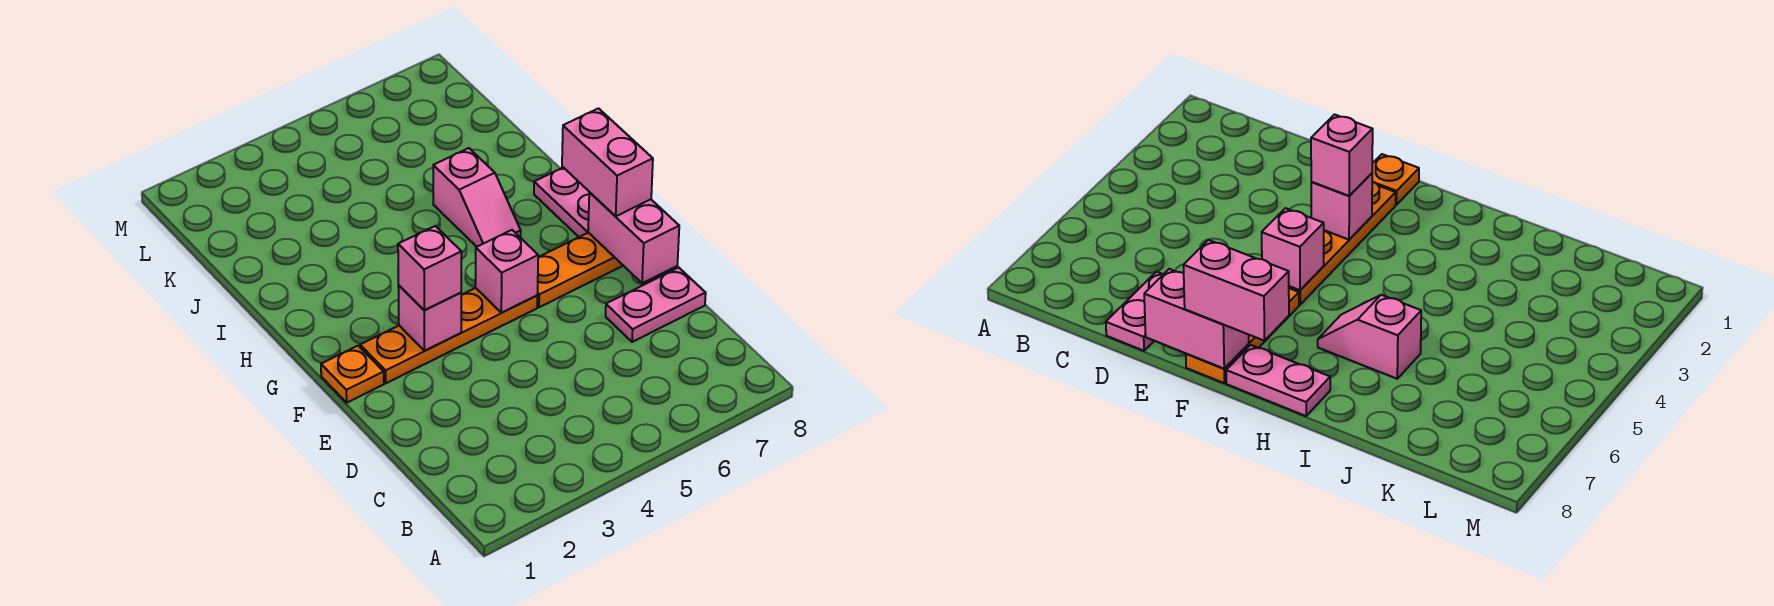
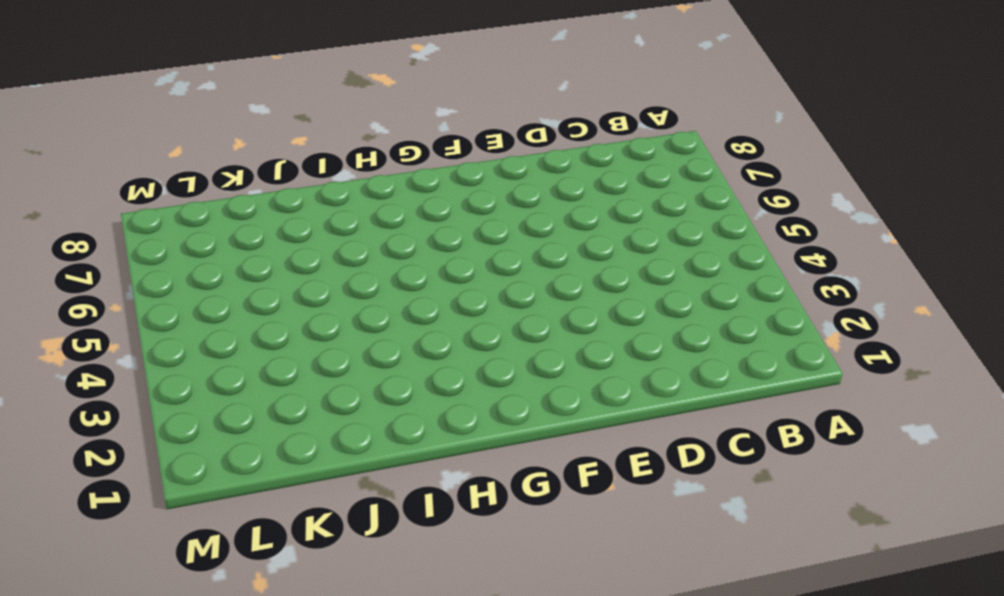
none -> pink 1x2 plate [606,268,706,342]
none -> orange 1x1 plate [321,346,384,403]

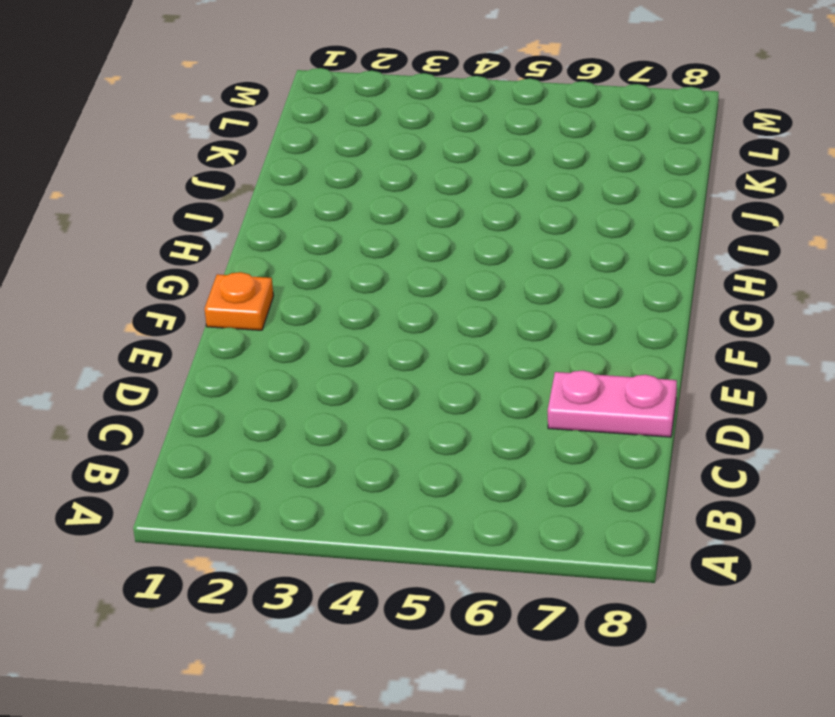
none -> orange 1x4 plate [360,288,537,383]
none -> orange 1x3 plate [537,233,623,307]

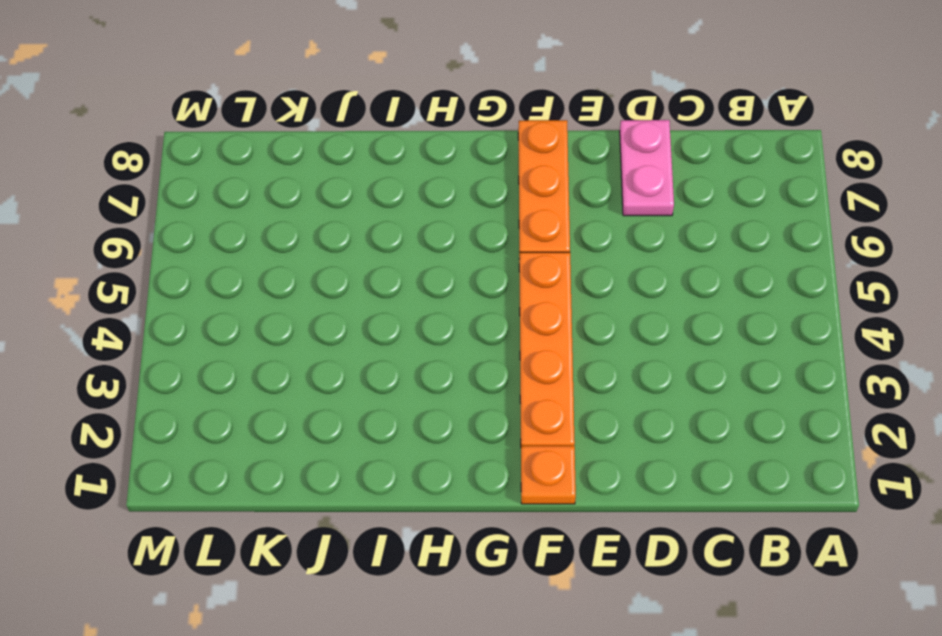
none -> pink 1x2 plate [534,168,589,237]
none -> pink 1x2 slope [433,148,521,247]

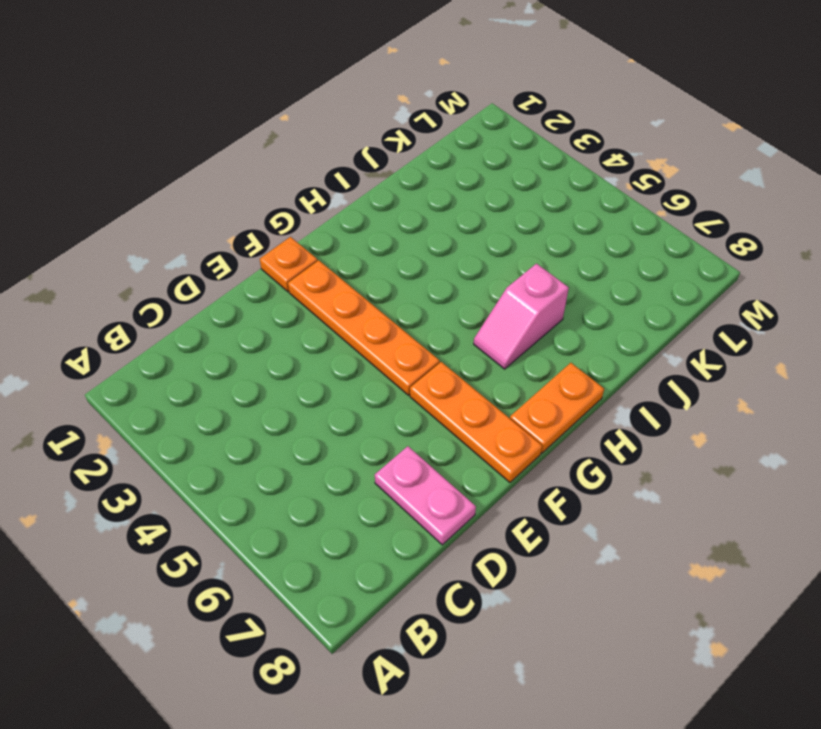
orange 1x2 plate [510,363,604,453] -> pink 1x2 plate [534,168,589,237]
none -> pink 1x2 brick [588,192,679,283]
none -> pink 1x1 brick [398,285,461,351]

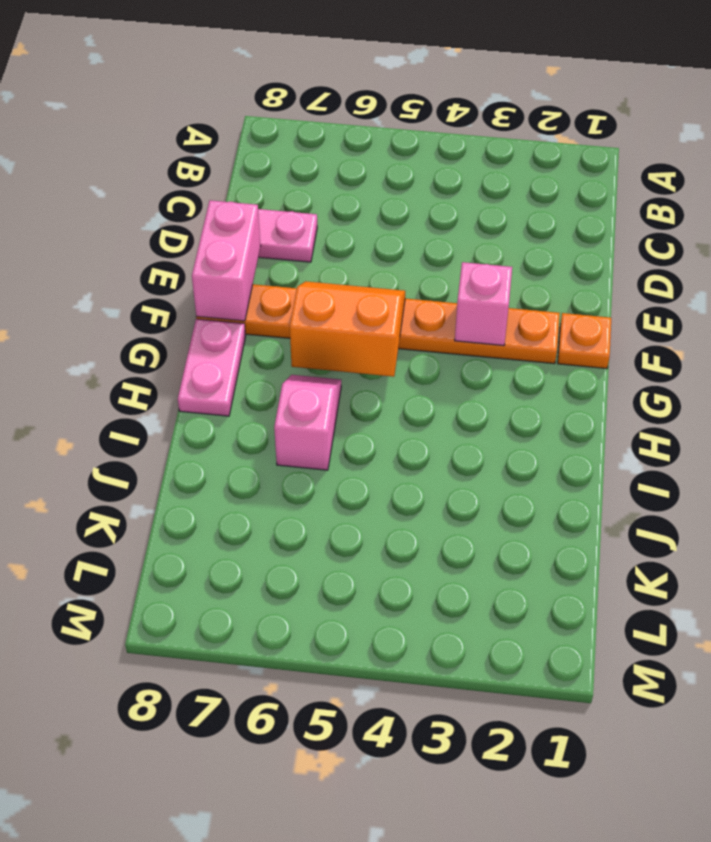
orange 2x2 slope [290,281,405,377] -> pink 1x1 brick [475,230,538,313]
none -> pink 1x1 brick [398,226,462,310]
none -> pink 1x2 brick [562,108,653,216]

